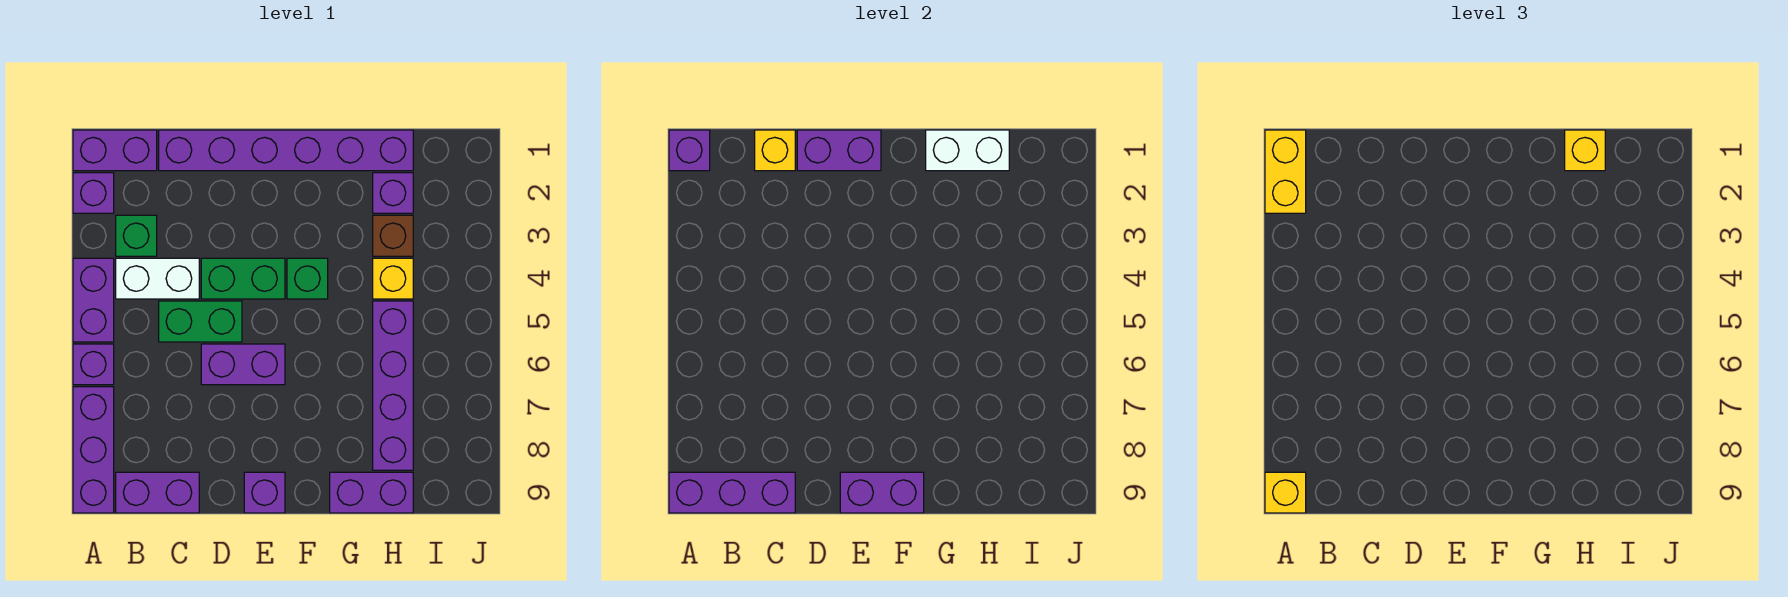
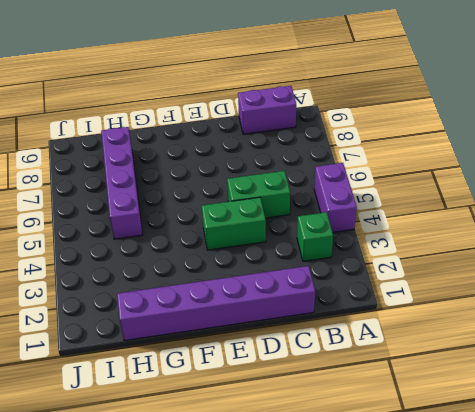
none -> purple 1x2 brick [73,130,157,171]
none -> purple 1x1 brick [73,173,114,213]
none -> purple 1x1 brick [73,344,114,385]

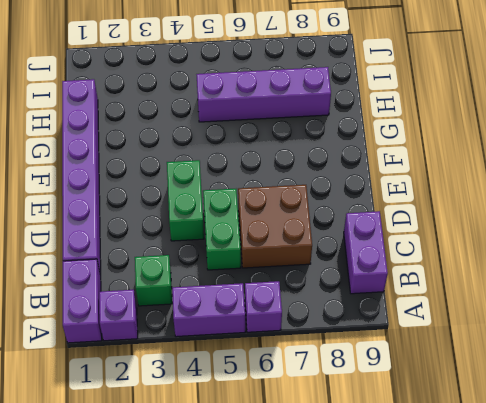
brown 2x2 brick [238,185,312,268] -> purple 1x2 brick [201,344,285,385]
none -> purple 1x3 brick [73,387,114,513]
none -> white 1x2 brick [116,258,199,299]
none -> purple 1x1 brick [244,472,285,513]

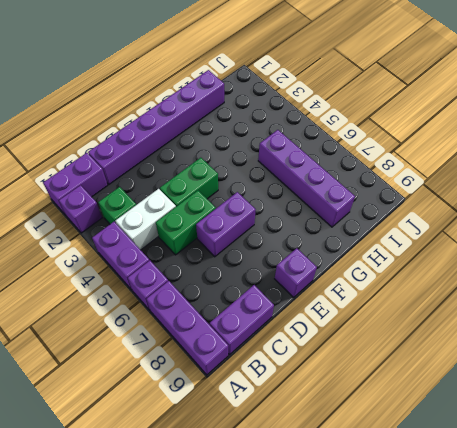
none -> green 1x1 brick [287,258,328,299]
none -> purple 1x2 brick [330,472,413,513]
none -> purple 1x1 brick [373,173,413,213]

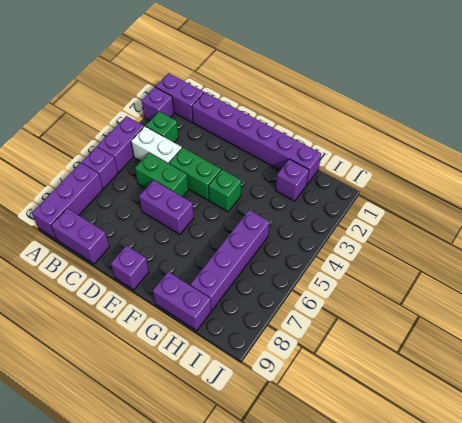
none -> brown 1x1 brick [373,215,413,256]
none -> yellow 1x1 brick [373,258,413,299]
none -> purple 1x1 brick [669,130,710,171]

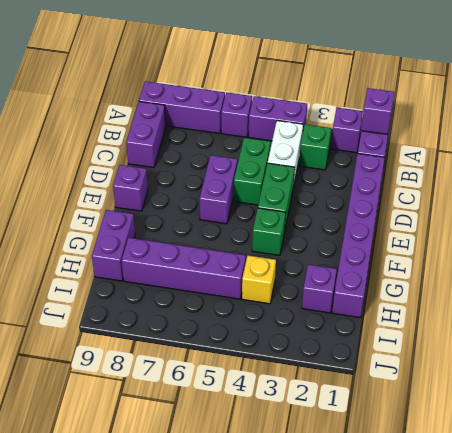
none -> brown 1x1 brick [373,215,413,256]
none -> purple 1x3 brick [669,472,795,513]
none -> yellow 1x1 brick [755,130,795,171]

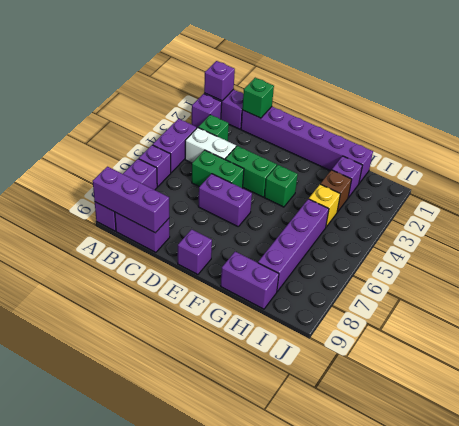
green 1x1 brick [242,78,274,118] -> yellow 1x1 brick [755,130,795,171]
none -> purple 1x2 brick [797,130,881,171]
none -> purple 1x2 brick [840,472,924,513]
none -> white 1x2 brick [926,130,1009,171]

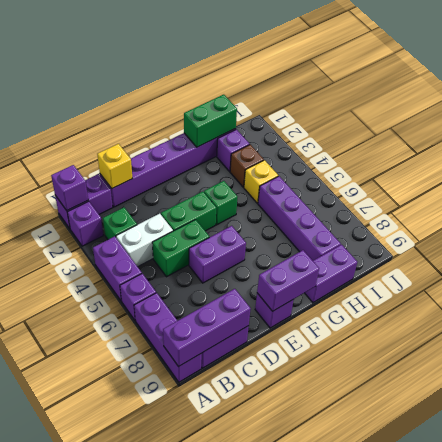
green 1x2 brick [184,95,237,147] -> white 1x2 brick [926,130,1009,171]
none -> purple 1x2 brick [797,130,881,171]
none -> yellow 1x2 brick [1265,130,1306,213]
none -> yellow 1x1 brick [1265,472,1306,513]

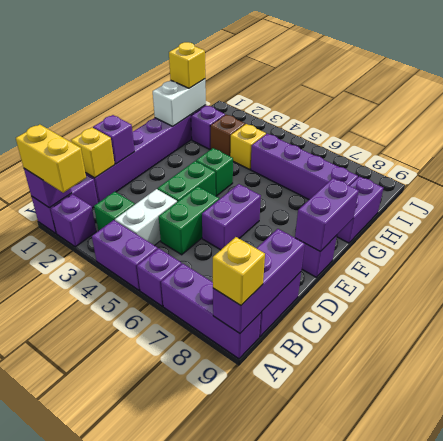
purple 1x1 brick [93,115,135,164] -> purple 1x2 brick [797,130,881,171]

